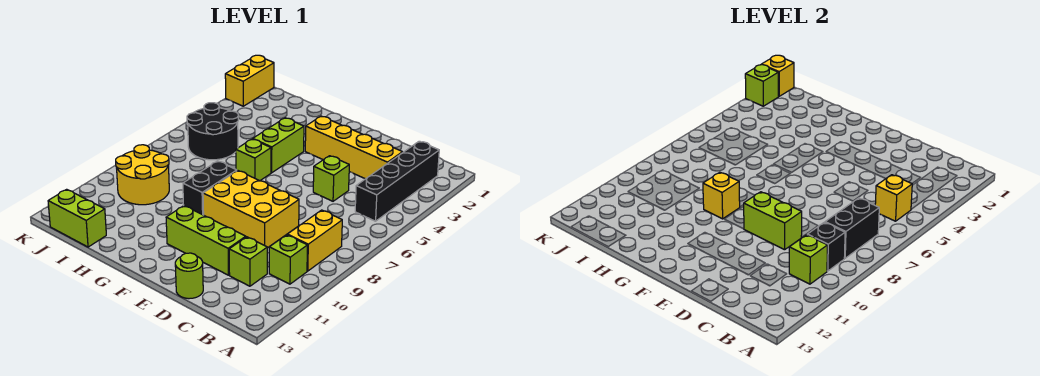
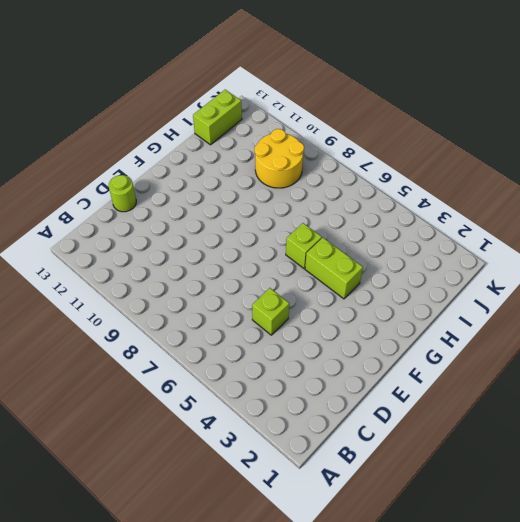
none -> black 1x4 brick [355,141,439,221]
none -> yellow 1x2 brick [287,210,342,271]
none -> lime 1x1 brick [269,235,307,284]

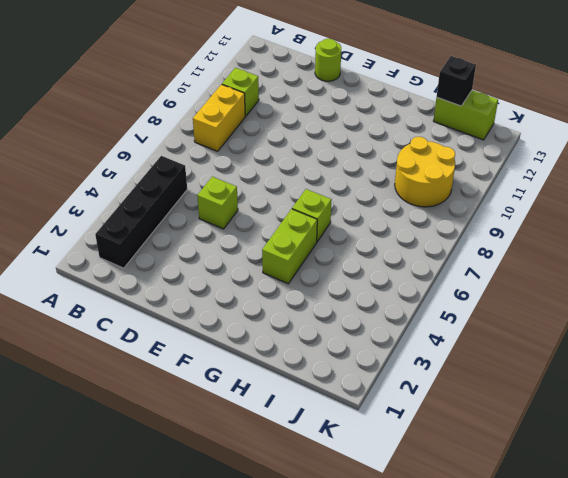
black 1x1 brick [437,56,476,106] -> black 1x1 brick moved to [807,222,845,271]
none -> yellow 1x4 brick [305,116,403,179]
none -> lime 1x1 brick [229,237,267,286]
none -> yellow 2x3 brick [203,171,299,248]

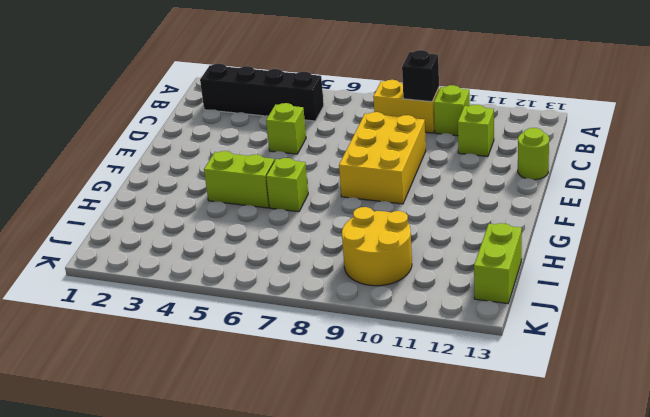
none -> yellow 1x4 brick [305,116,403,179]
none -> lime 1x3 brick [166,206,246,275]
none -> black 1x2 brick [183,161,237,215]

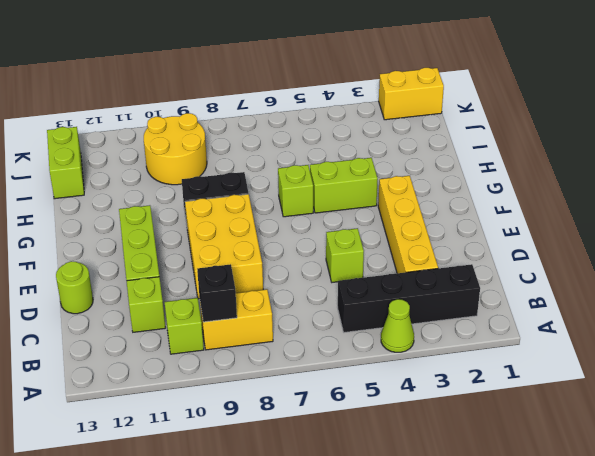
lime 1x1 cone [381,299,414,352] -> none
none -> black 2x2 round brick [187,103,238,160]
none -> yellow 1x1 brick [875,175,912,221]
none -> black 1x2 brick [825,198,879,258]

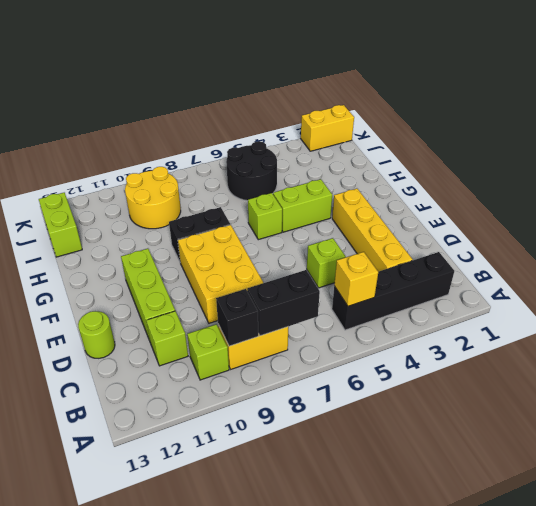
none -> lime 1x1 brick [789,235,827,284]
none -> lime 1x2 brick [744,192,802,250]
none -> yellow 1x1 brick [703,172,740,219]

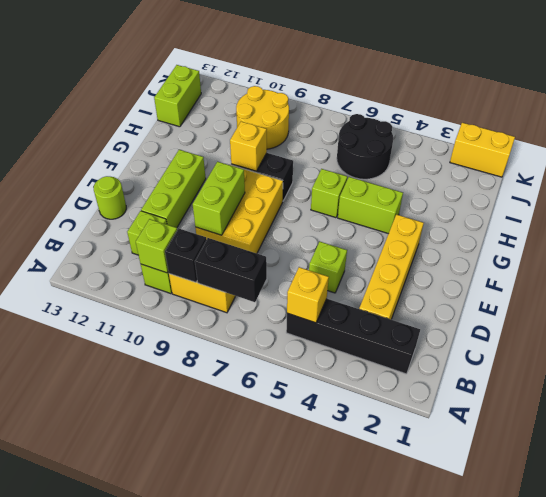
none -> yellow 1x1 brick [761,55,794,96]
none -> lime 1x1 brick [745,65,779,106]

